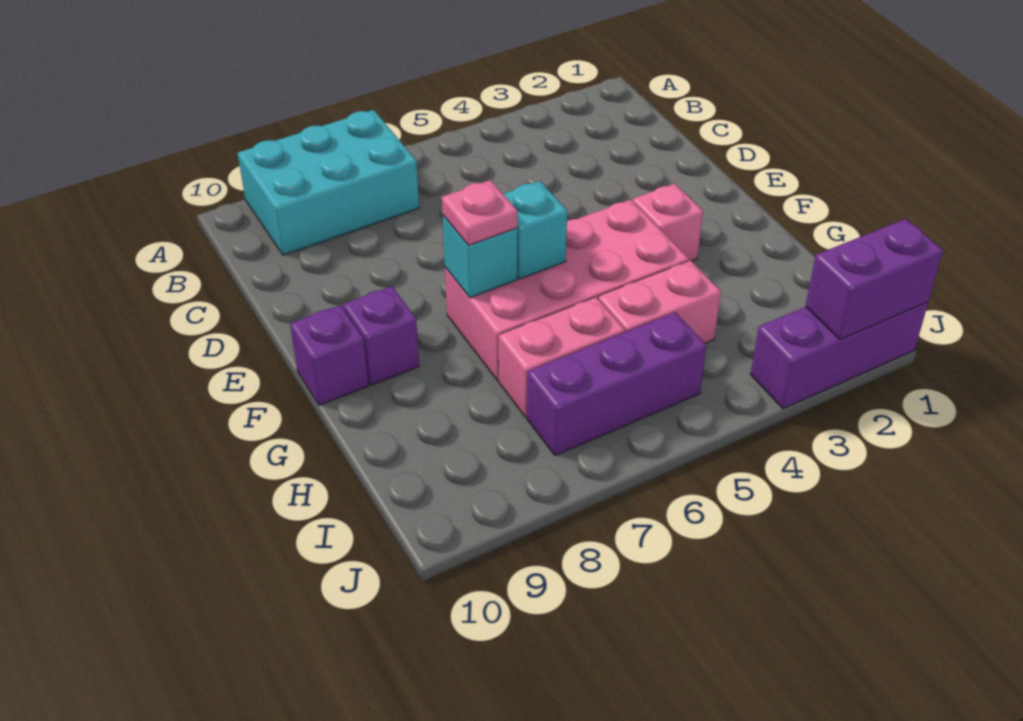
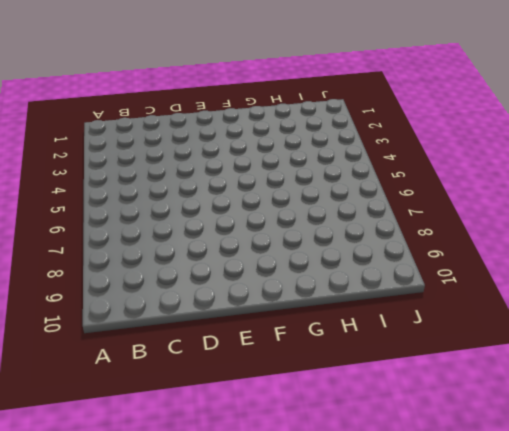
none -> cyan 2x3 brick [238,110,419,255]
none -> pink 1x1 brick [633,183,703,261]
none -> pink 2x4 brick [445,199,689,381]

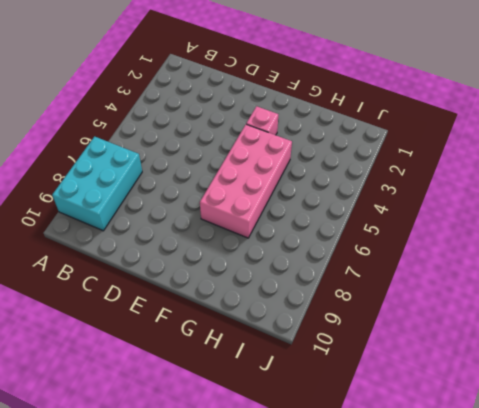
none -> purple 1x1 brick [343,286,419,385]
none -> purple 1x1 brick [290,305,368,405]
none -> pink 1x2 brick [598,260,721,343]

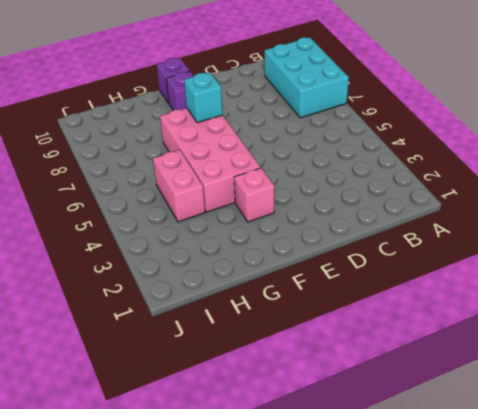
none -> pink 1x2 brick [499,297,625,417]
none -> purple 1x3 brick [527,312,707,456]
none -> purple 1x3 brick [750,302,928,409]

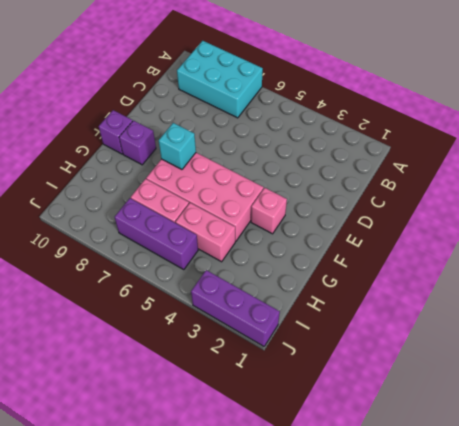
none -> cyan 1x1 brick [503,181,567,279]
none -> purple 1x2 brick [805,219,943,340]
none -> pink 1x1 plate [442,180,517,245]

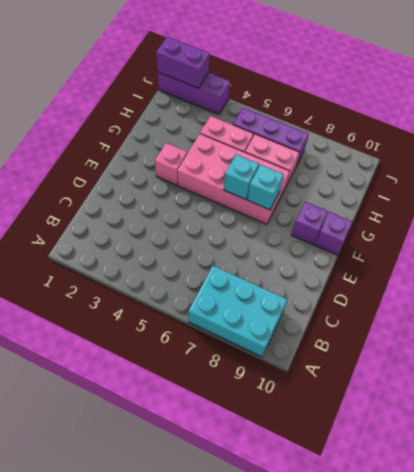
none -> pink 1x1 plate [442,180,517,245]

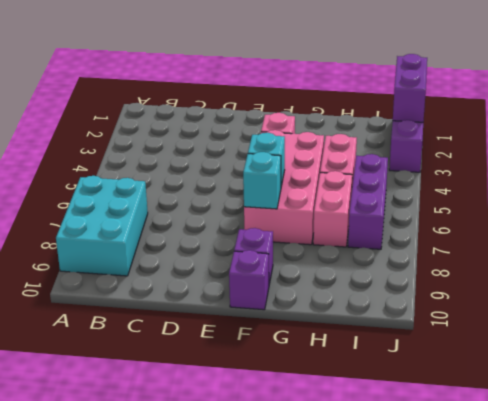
none -> pink 1x1 plate [442,180,517,245]

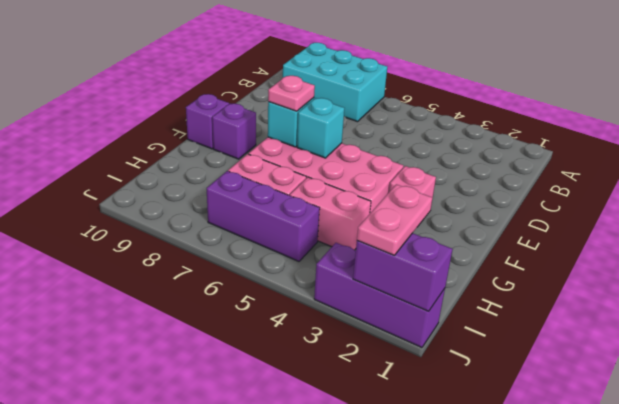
pink 1x2 plate [357,184,432,255] -> none

